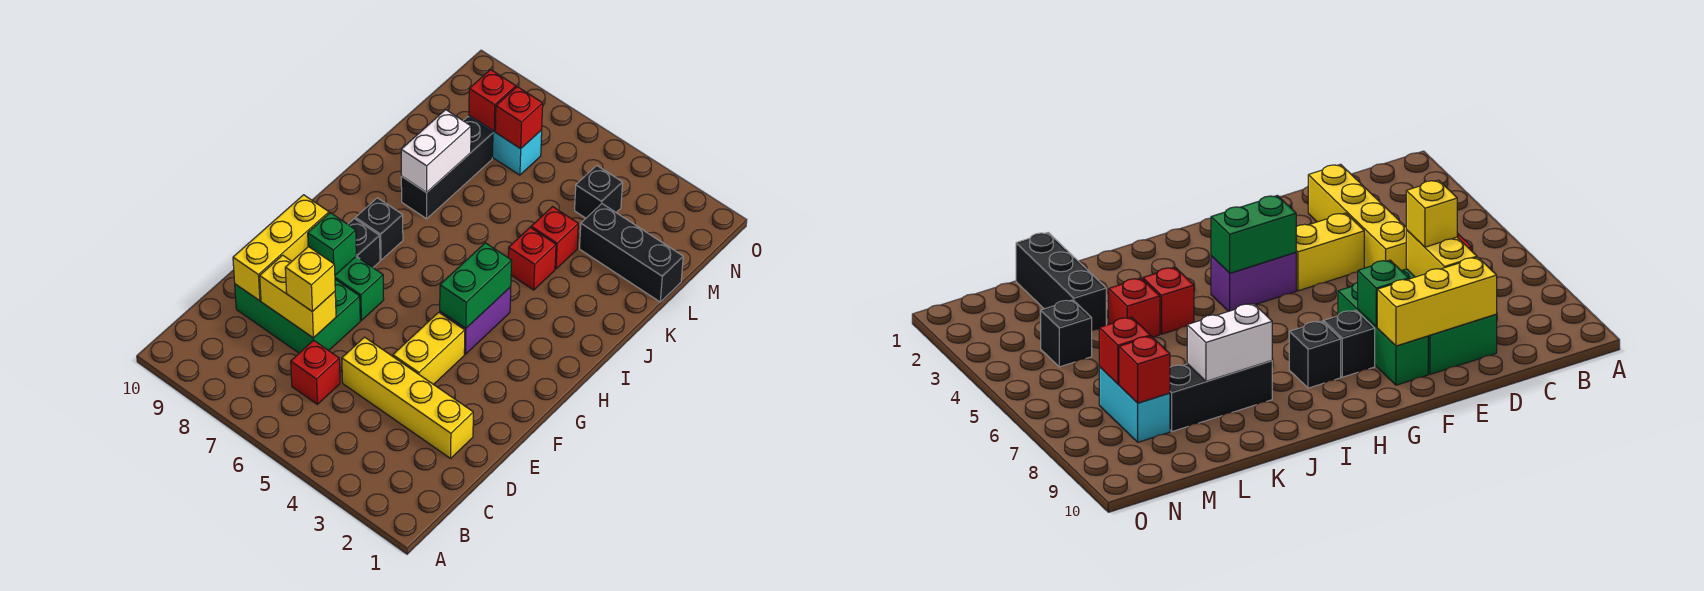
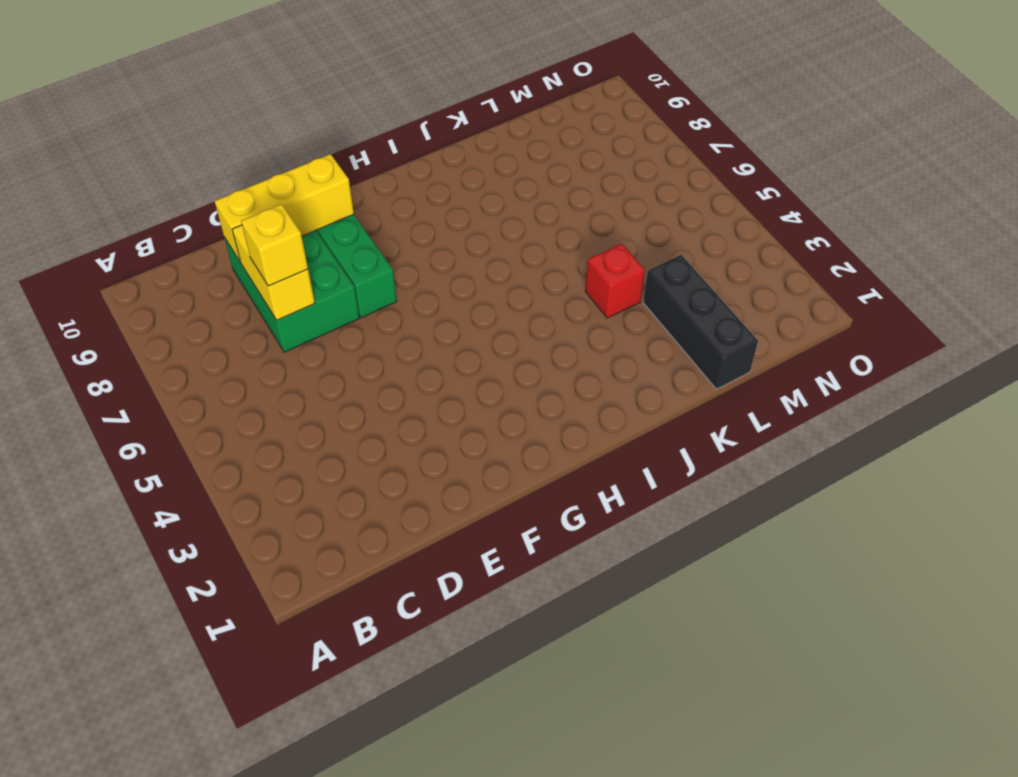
none -> red 1x1 brick [291,340,340,404]
none -> yellow 1x4 brick [342,337,473,458]
none -> yellow 1x2 brick [393,312,465,385]

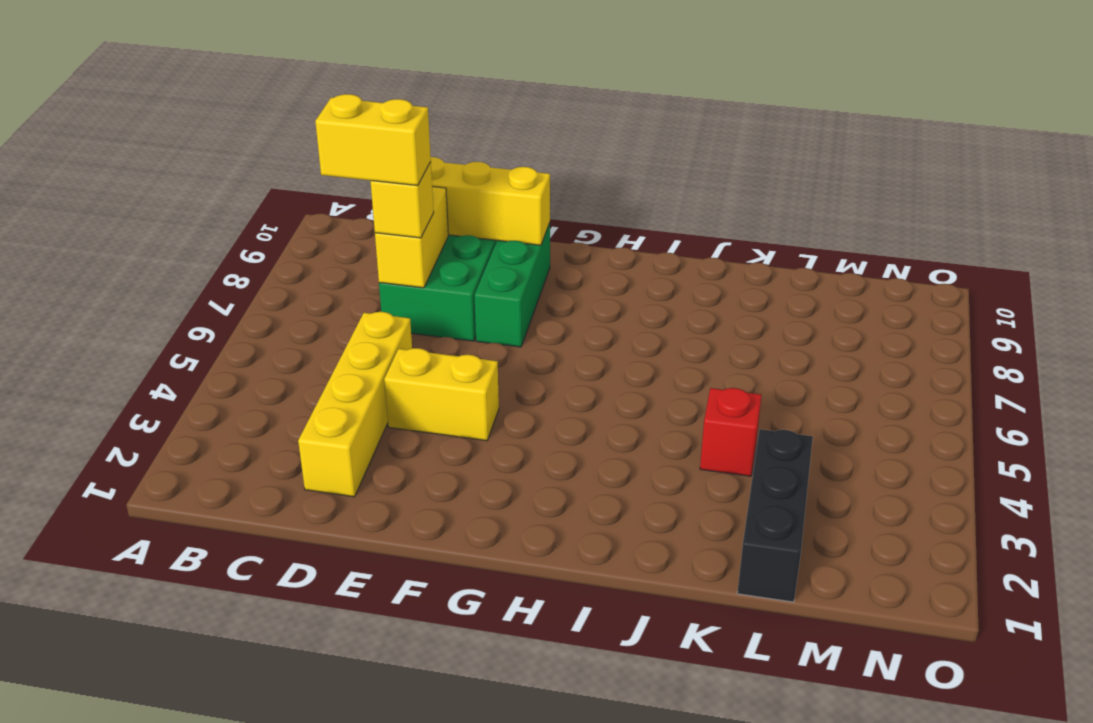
yellow 1x2 brick [315,94,431,186] -> none
none -> red 1x1 brick [291,340,340,404]
none -> purple 1x2 brick [440,287,511,354]
none -> black 1x1 brick [348,219,380,267]

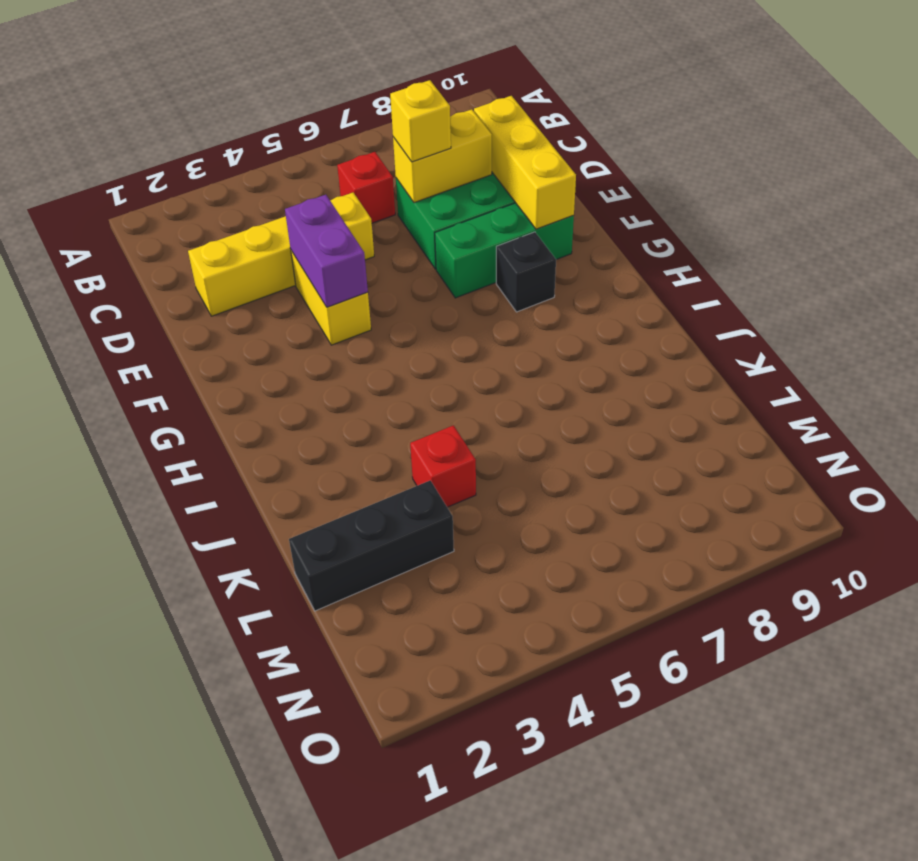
purple 1x2 brick [285,195,368,307] -> purple 1x2 brick moved to [440,287,511,354]
none -> black 1x1 brick [355,198,403,260]
none -> red 1x1 brick [508,227,556,290]
none -> black 1x3 brick [401,117,493,219]

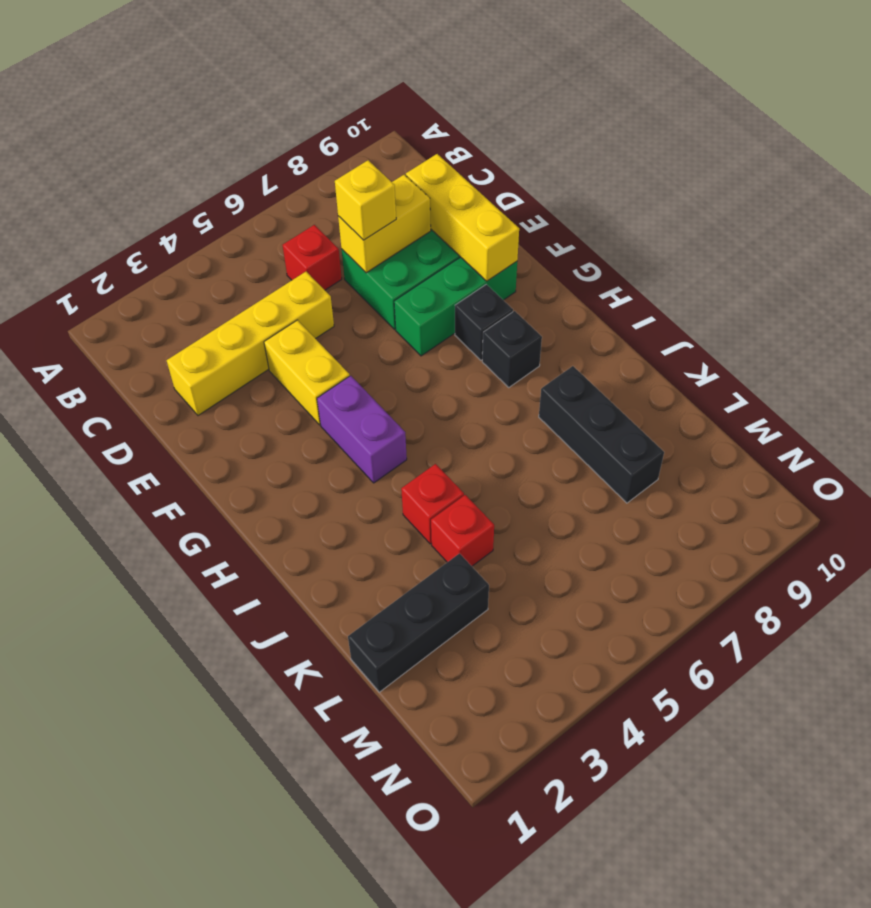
none -> black 1x1 brick [575,166,623,218]
none -> cyan 1x2 brick [469,116,542,175]
none -> green 1x1 brick [308,213,356,275]

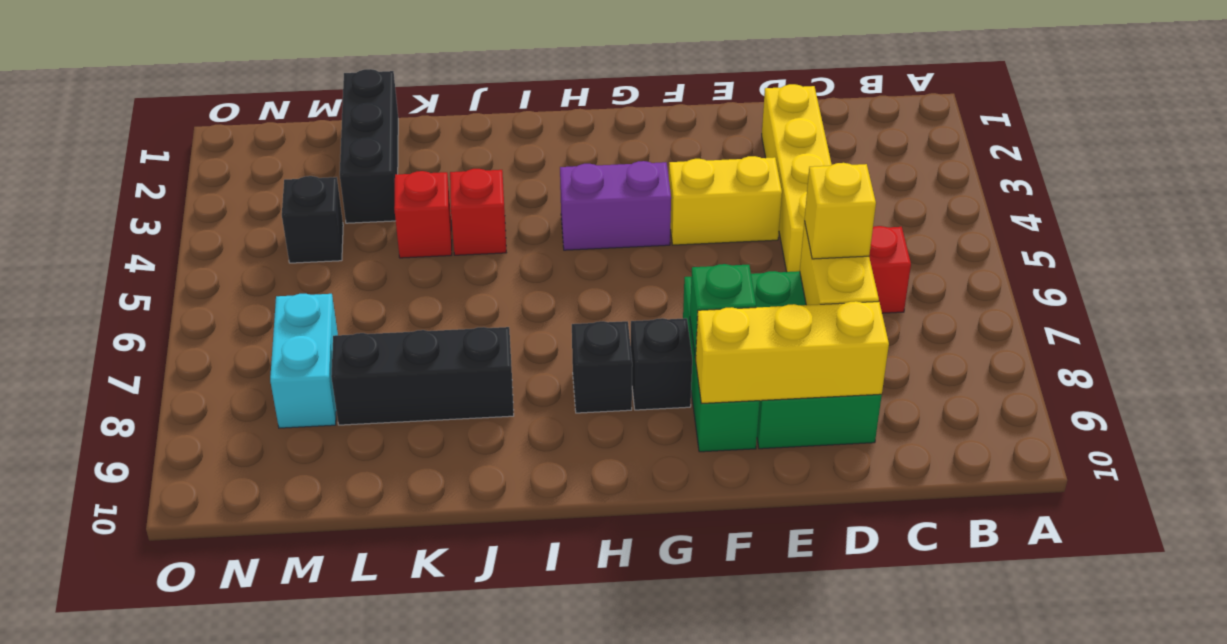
none -> green 1x2 brick [440,243,512,328]
none -> white 1x2 brick [401,110,471,192]
none -> red 1x1 brick [495,87,543,149]

